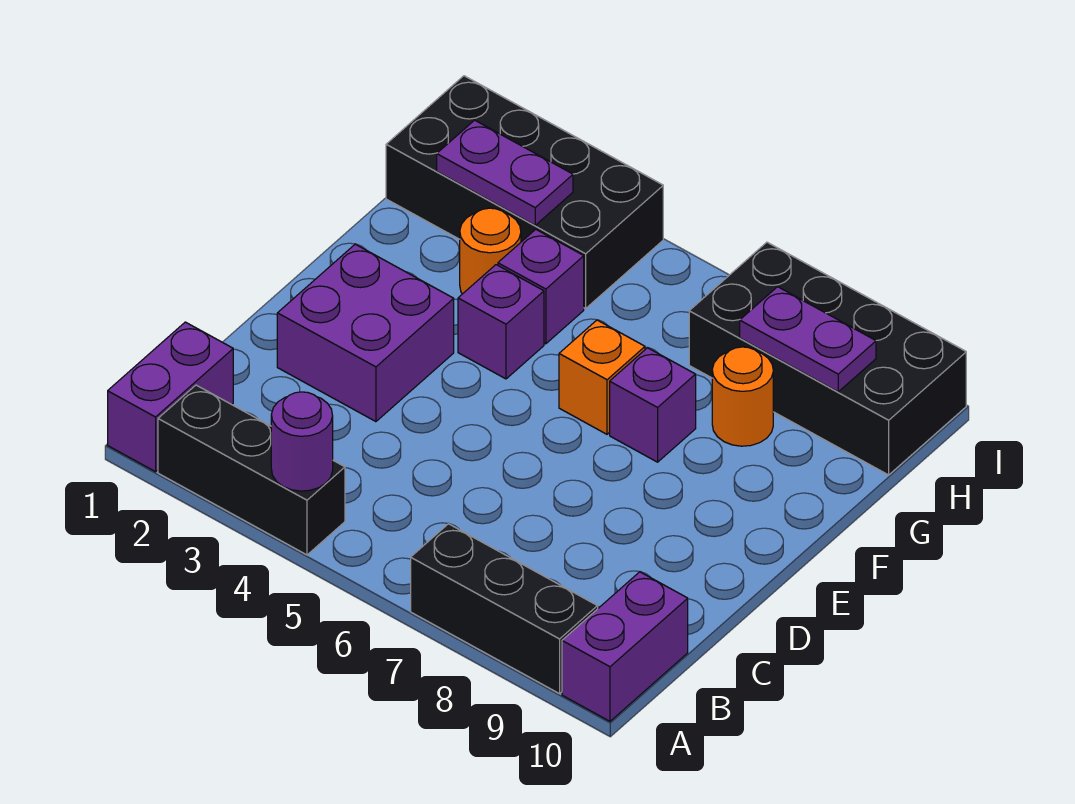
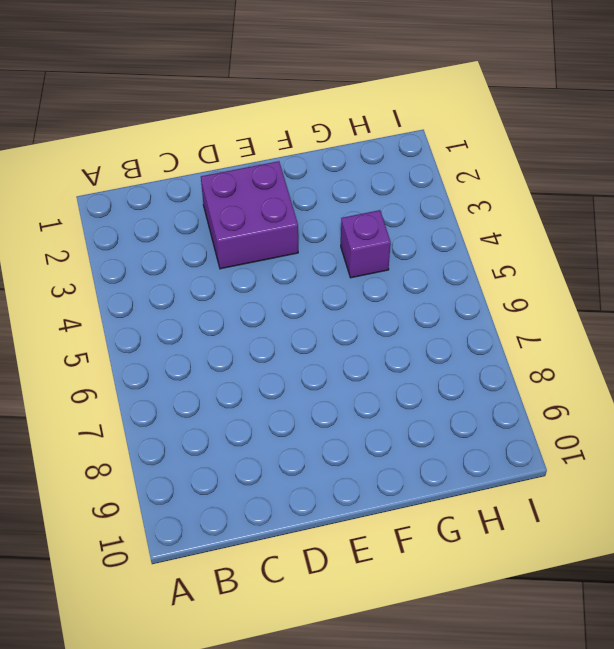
none -> purple 1x2 brick [108,322,233,472]
none -> black 1x3 brick [158,385,345,555]
none -> black 1x3 brick [411,524,598,694]

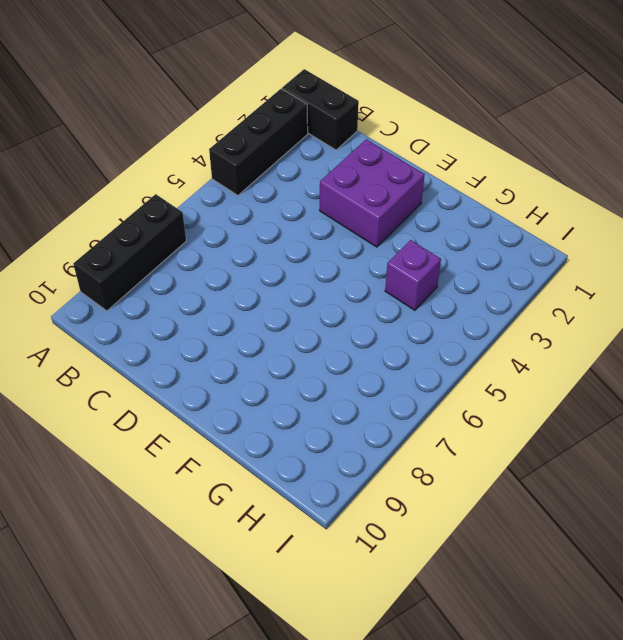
black 1x2 brick [282,69,359,150] -> purple 1x2 brick [108,322,233,472]
none -> purple 1x2 brick [562,572,688,721]
none -> purple 1x1 brick [458,265,544,379]
none -> orange 1x1 brick [559,320,645,434]

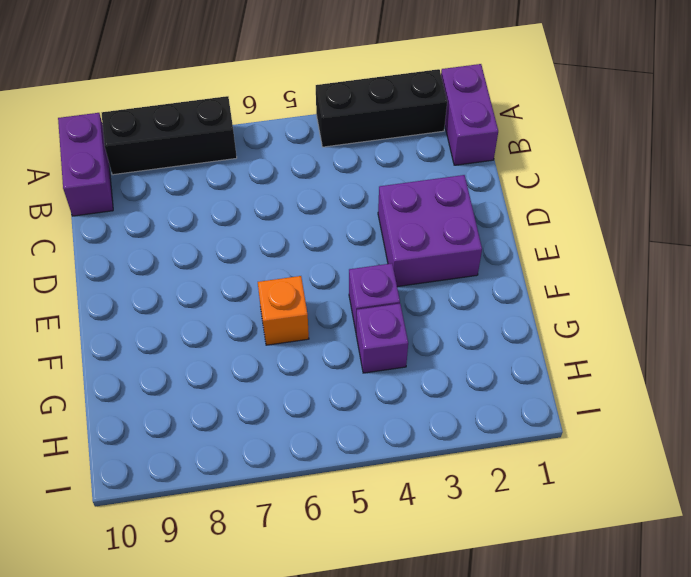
none -> purple 1x1 brick [610,348,696,462]
none -> orange 1x1 round brick [460,208,521,294]
none -> orange 1x1 round brick [712,347,773,446]

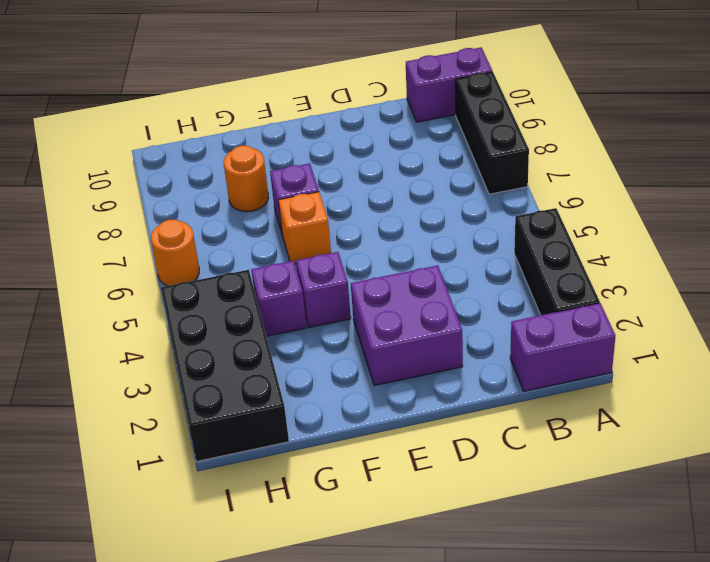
orange 1x1 round brick [151,220,199,286] -> orange 1x1 round brick moved to [460,208,521,294]
none -> black 2x4 brick [689,242,966,475]
none -> purple 1x1 round brick [271,392,333,491]
none -> purple 1x2 plate [437,120,573,225]

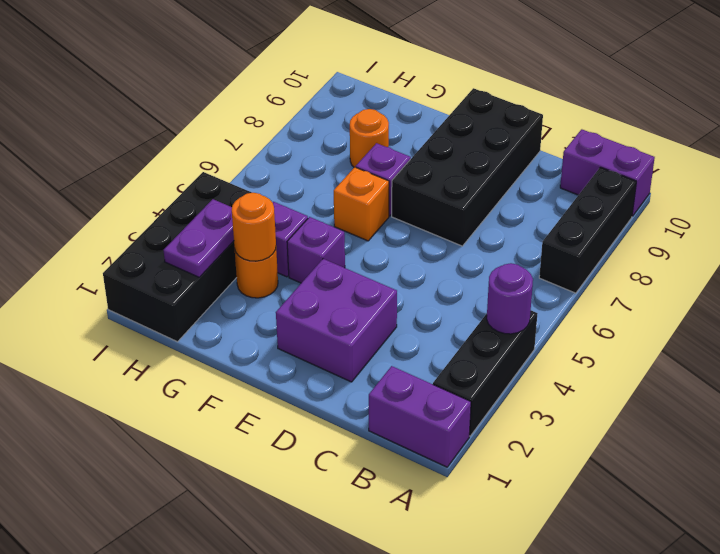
black 2x4 brick [392,88,543,246] -> black 2x4 brick moved to [689,242,966,475]
orange 1x1 round brick [232,193,276,261] -> none
none -> purple 1x2 plate [740,287,876,392]

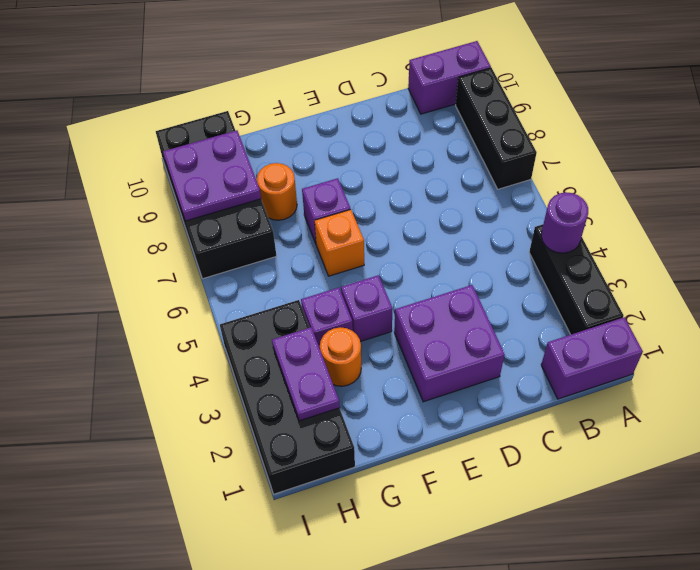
purple 2x2 plate [163,130,261,221] -> purple 1x2 plate [740,287,876,392]

